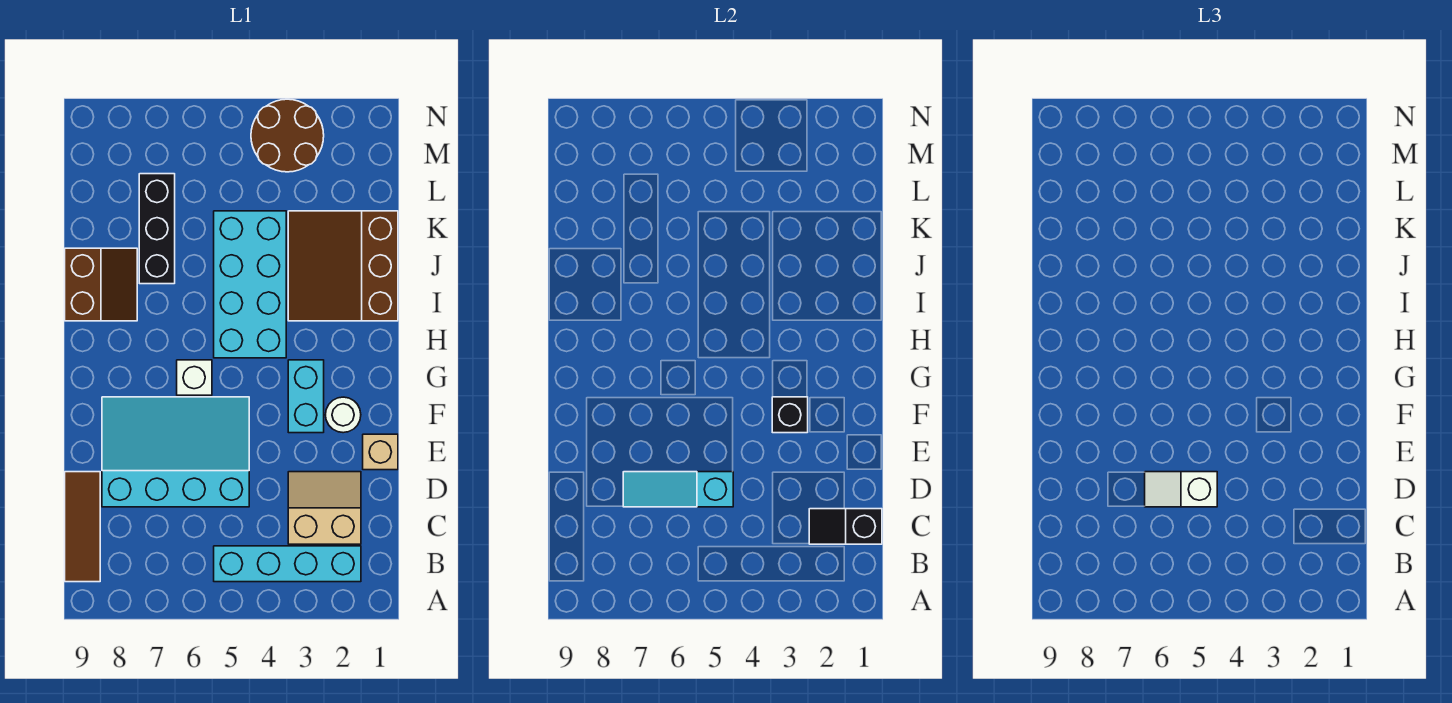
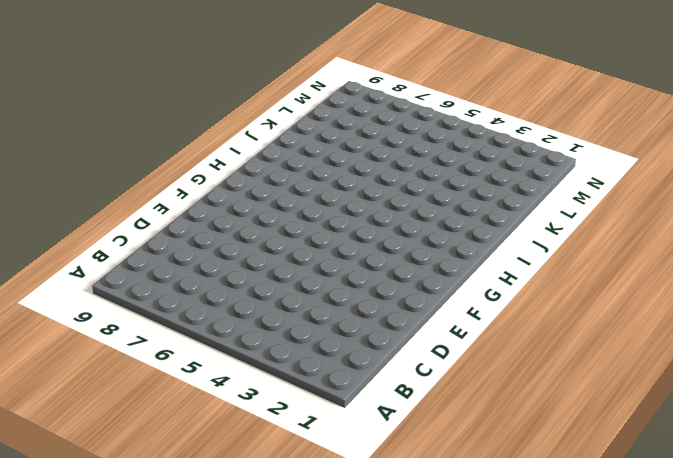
none -> cyan 1x4 brick [214,546,361,582]
none -> brown 1x3 tile [65,472,100,582]
none -> tan 2x2 slope [288,472,361,544]

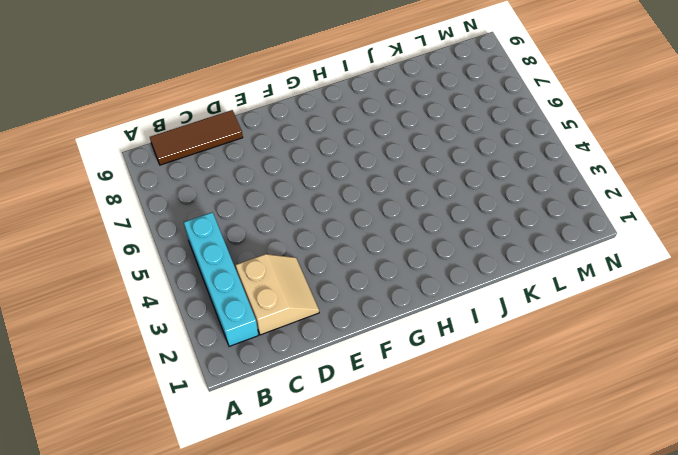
none -> cyan 3x4 slope [102,397,249,507]
none -> tan 1x1 brick [363,434,398,470]
none -> white 1x1 round brick [325,397,361,433]

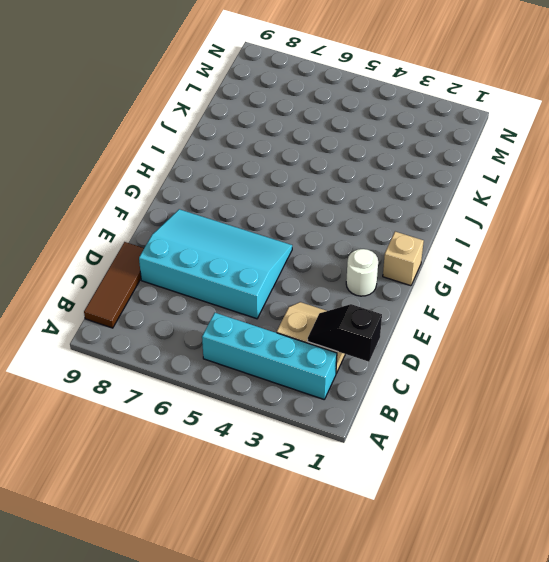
tan 1x1 brick [383,232,424,286] -> tan 1x1 brick moved to [363,434,398,470]
none -> cyan 1x2 brick [288,360,324,433]
none -> white 1x1 brick [177,360,212,395]
none -> cyan 2x4 brick [214,211,286,358]

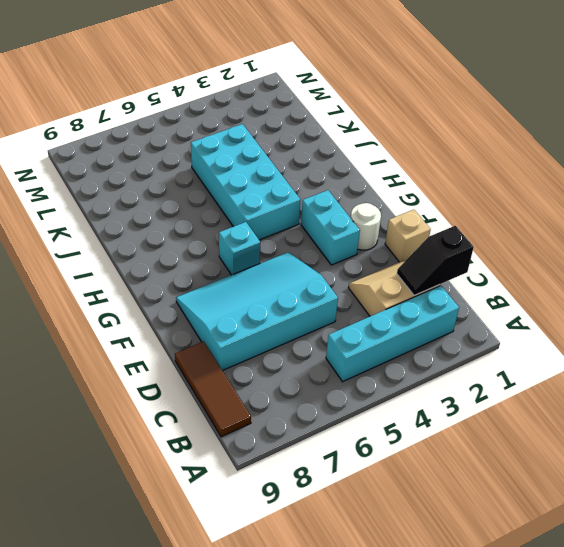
cyan 1x1 brick [219,222,260,275] -> white 1x1 brick [177,360,212,395]
none -> brown 3x3 slope [288,211,398,321]
none -> brown 2x2 slope [65,248,137,321]
none -> black 1x3 brick [139,174,175,284]

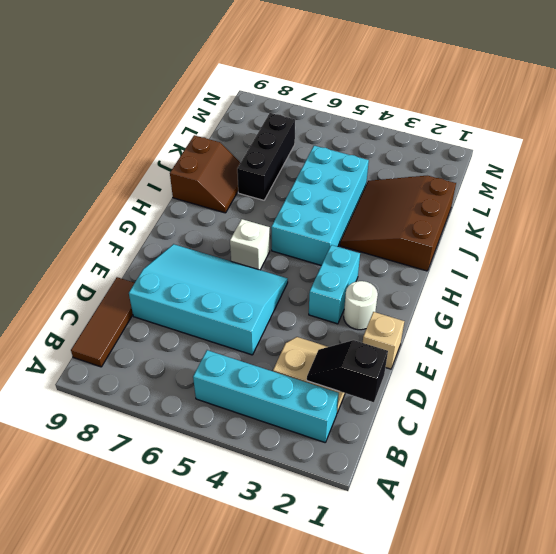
none -> brown 2x2 round brick [251,99,324,172]
none -> cyan 1x3 slope [623,472,733,507]
none -> black 1x1 brick [772,397,808,433]

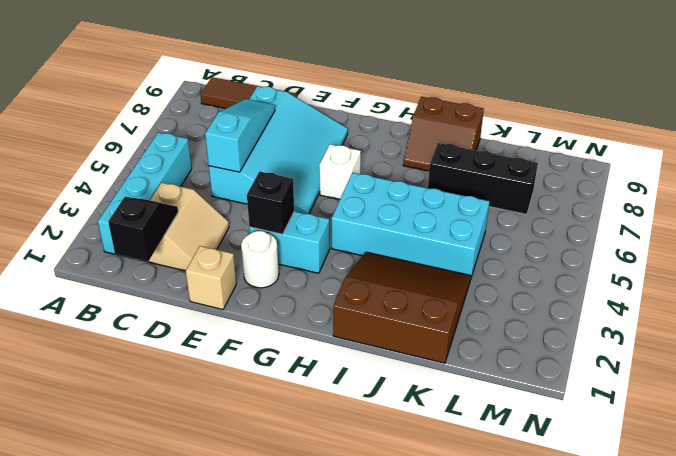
none -> brown 2x2 round brick [251,99,324,172]
none -> white 1x2 slope [1145,472,1217,507]

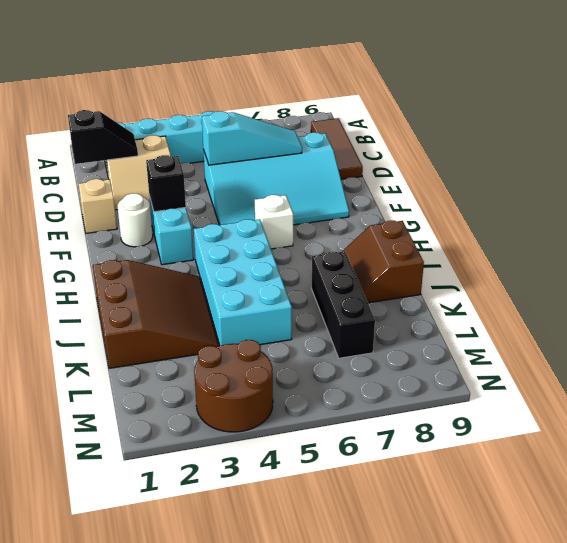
none -> white 1x2 slope [1145,472,1217,507]

